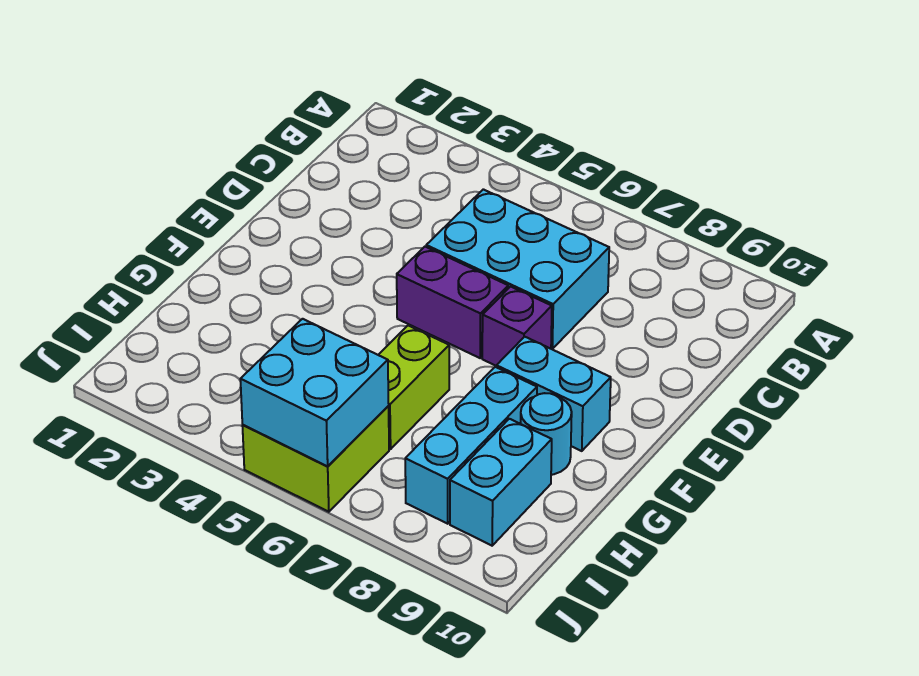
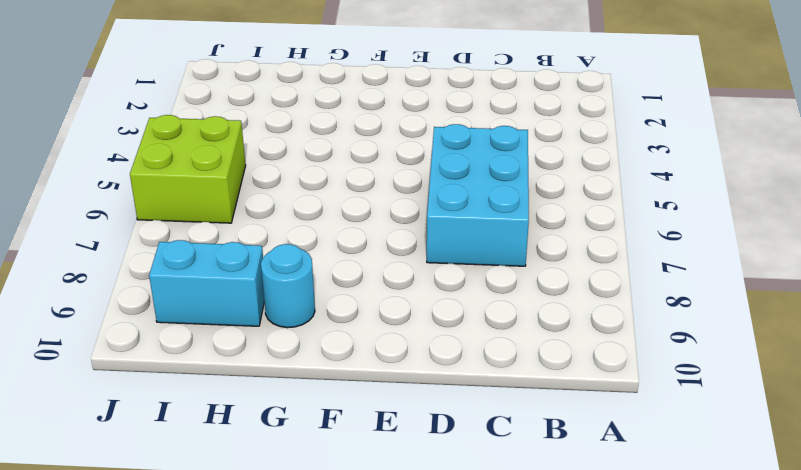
none -> purple 1x2 brick [397,247,508,358]
none -> purple 1x1 brick [482,287,552,366]

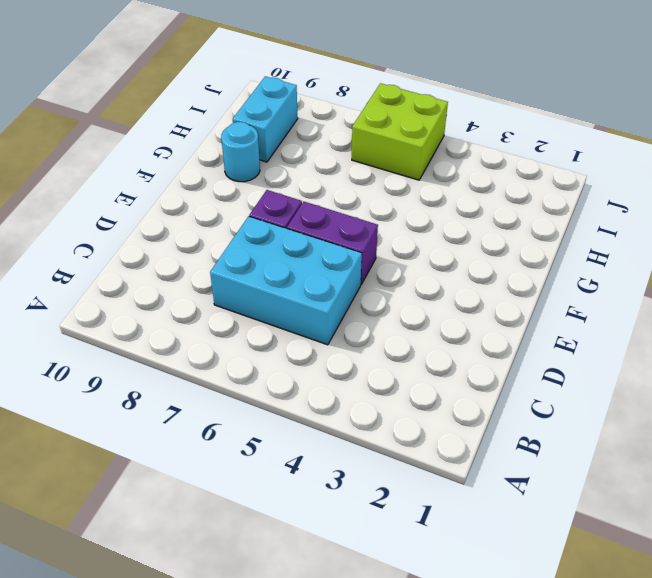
none -> cyan 1x2 brick [496,337,611,451]
none -> lime 1x2 brick [379,325,449,449]

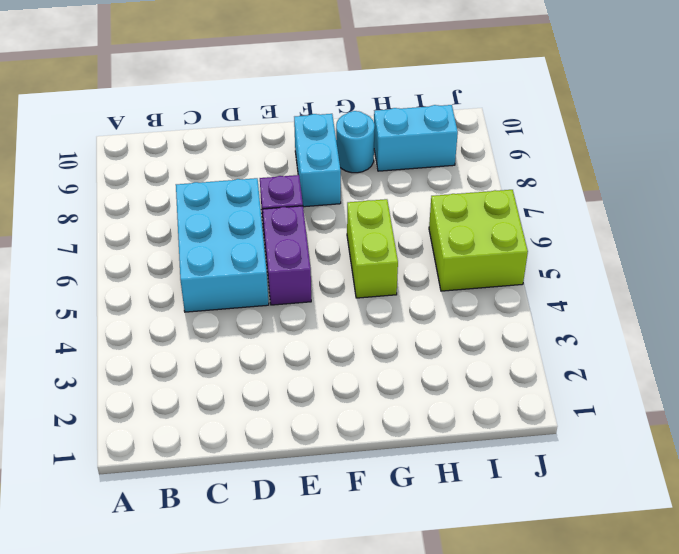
lime 1x2 brick [347,199,398,298] -> lime 1x2 brick turned to [379,325,449,449]
none -> cyan 1x3 brick [405,367,537,524]
none -> cyan 2x2 brick [240,319,389,466]

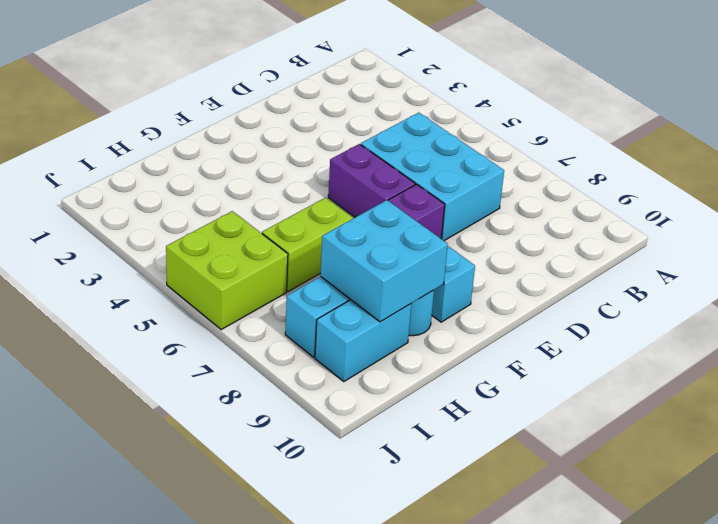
cyan 2x2 brick [320,200,448,322] -> cyan 2x2 brick moved to [240,319,389,466]

